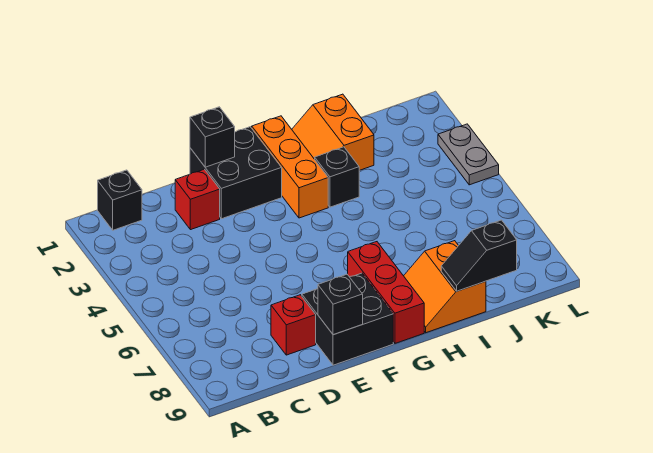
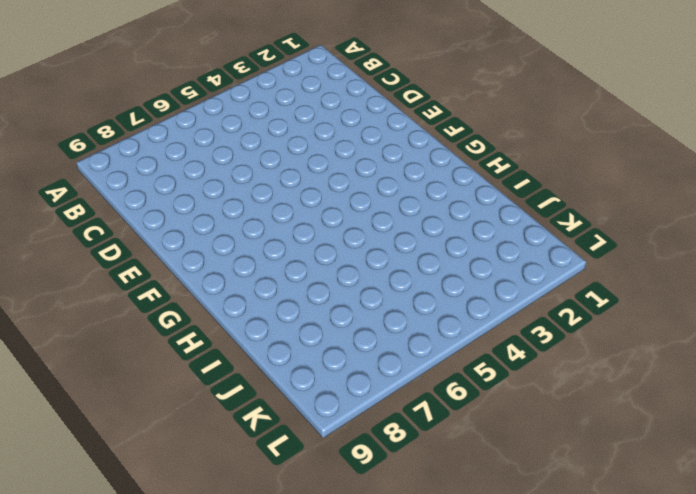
none -> black 1x1 brick [98,170,142,230]
none -> red 1x1 brick [175,169,220,230]
none -> red 1x1 brick [271,295,316,355]

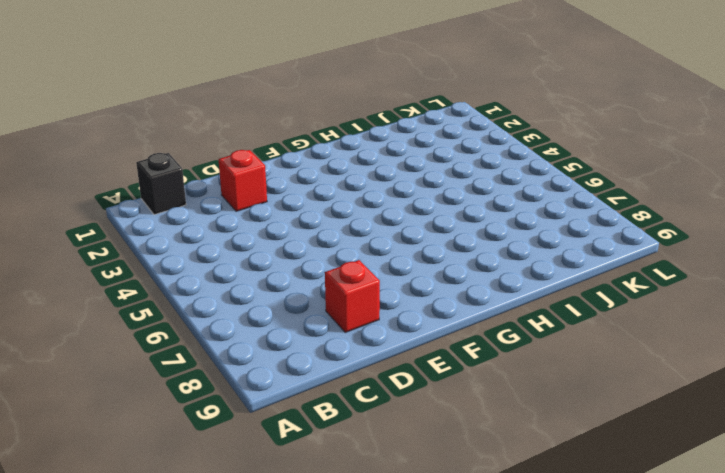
none -> black 2x2 brick [190,127,282,219]
none -> black 2x2 brick [302,273,393,365]
none -> orange 1x3 brick [252,116,328,218]

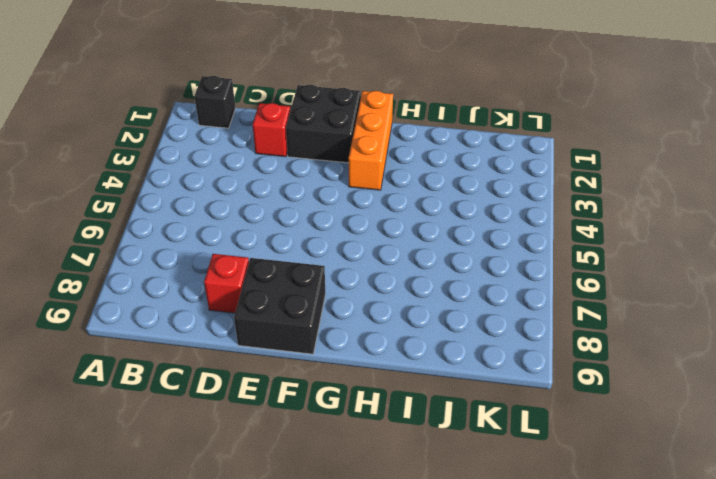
none -> red 1x3 brick [348,242,424,343]
none -> orange 2x2 slope [292,94,374,170]
none -> black 1x1 brick [315,147,359,207]

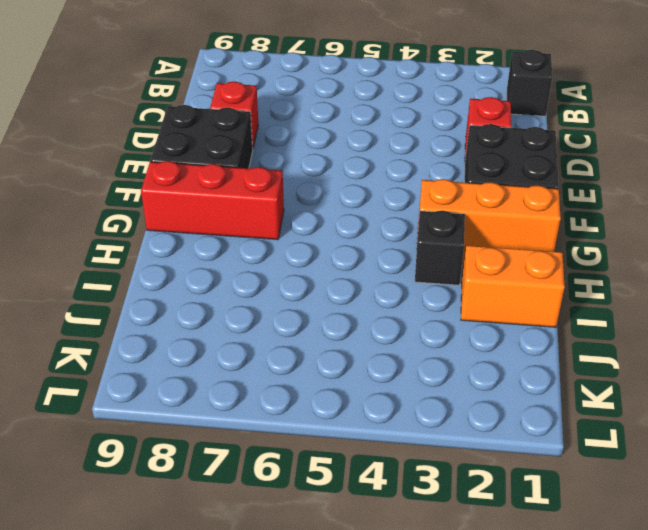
none -> orange 2x2 slope [404,241,486,333]
none -> grey 1x2 plate [438,124,499,185]
none -> black 1x1 brick [190,107,235,167]

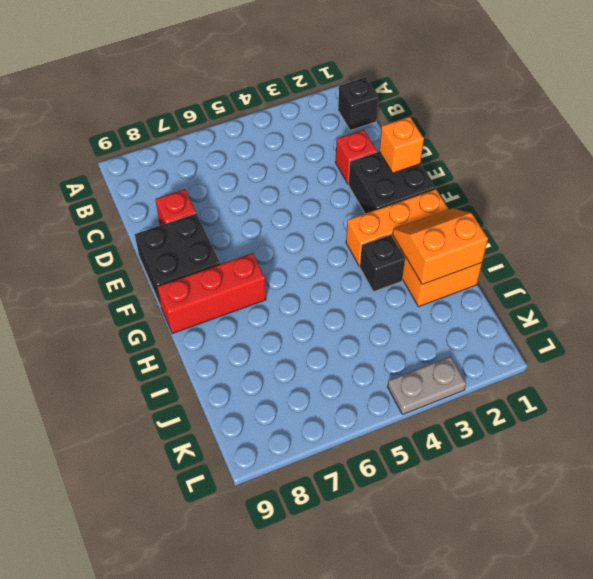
orange 1x1 brick [379,117,424,173] -> black 1x1 brick [190,107,235,167]
orange 2x2 slope [392,209,488,284] -> orange 2x2 slope moved to [404,241,486,333]
none -> black 1x1 brick [318,274,363,335]
none -> black 1x2 slope [441,220,517,291]

